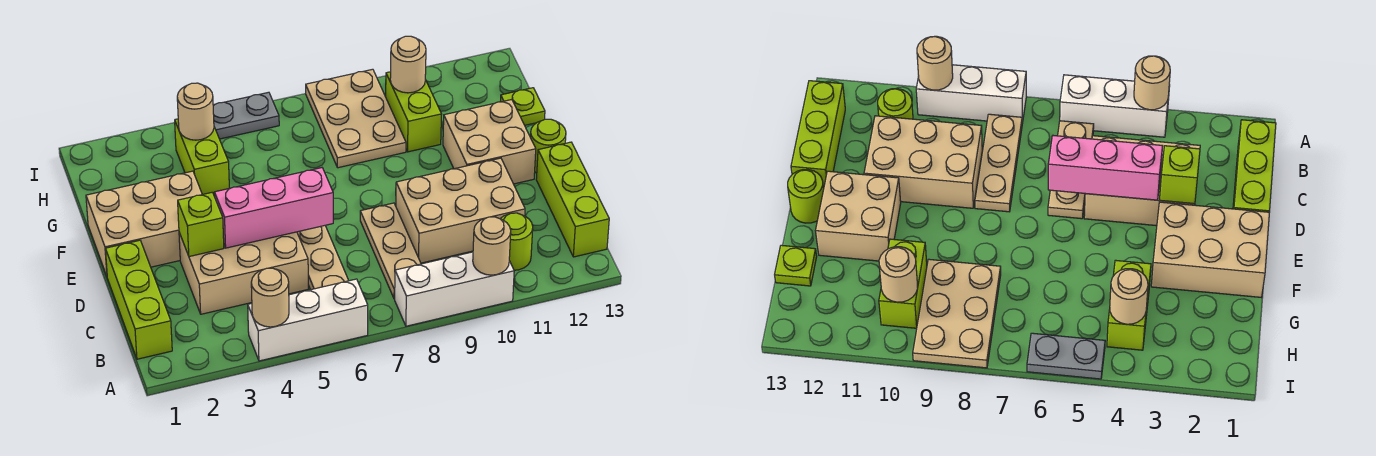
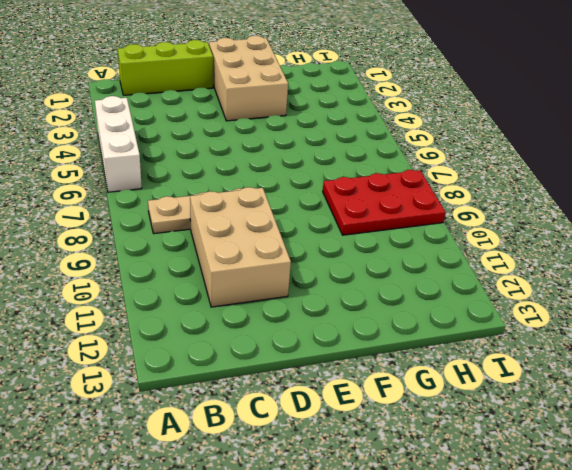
red 2x3 plate [323,170,446,235] -> tan 2x3 plate [306,69,406,168]
none -> white 1x3 brick [394,252,514,326]
none -> tan 1x3 plate [297,226,349,290]
none -> lime 1x1 round brick [500,213,533,270]

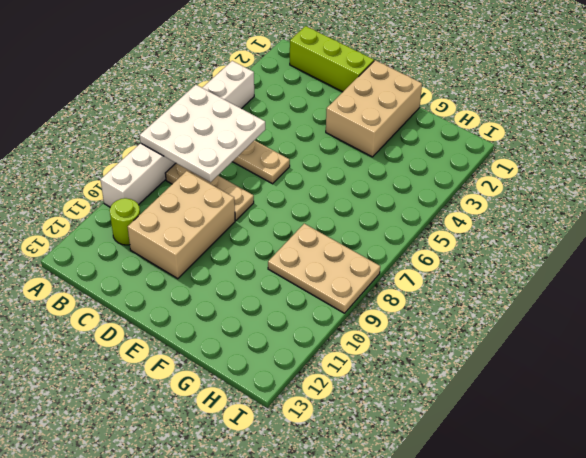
white 3x3 plate [140,85,265,182] -> none
none -> lime 1x3 brick [536,142,609,257]
none -> tan 2x3 brick [179,232,308,314]
none -> tan 2x2 brick [443,100,536,184]

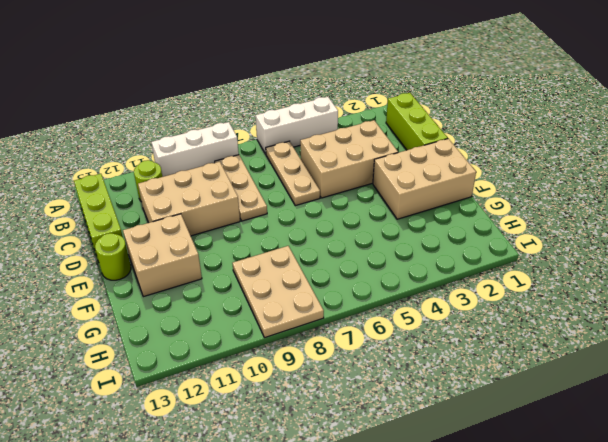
none -> lime 1x2 brick [175,119,229,196]
none -> lime 1x2 brick [386,72,442,152]
none -> lime 1x1 plate [500,88,545,125]

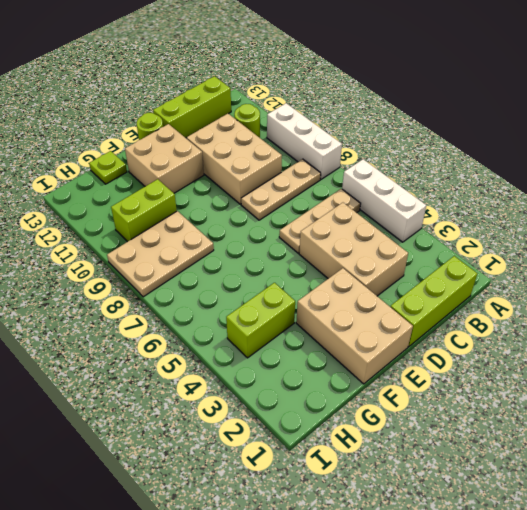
none -> grey 1x2 plate [213,92,279,139]
none -> tan 1x1 round brick [251,268,289,327]
none -> tan 1x1 round brick [473,217,511,275]

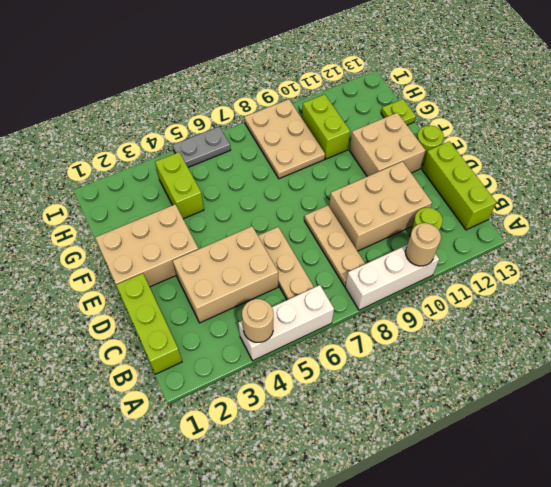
none -> lime 1x1 brick [178,192,224,257]
none -> pink 1x3 brick [214,168,333,248]
none -> tan 1x1 round brick [177,83,214,140]

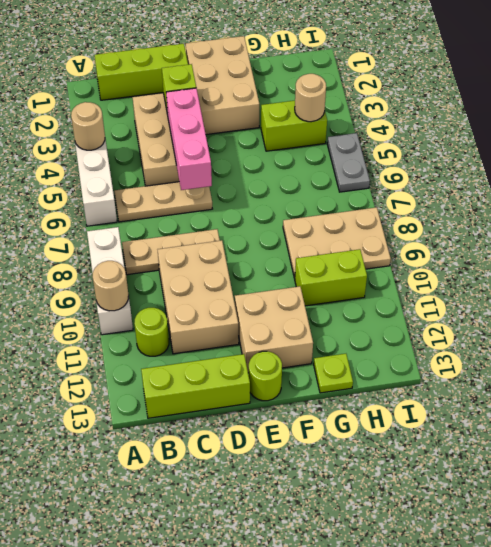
none -> tan 1x1 round brick [390,36,426,93]

